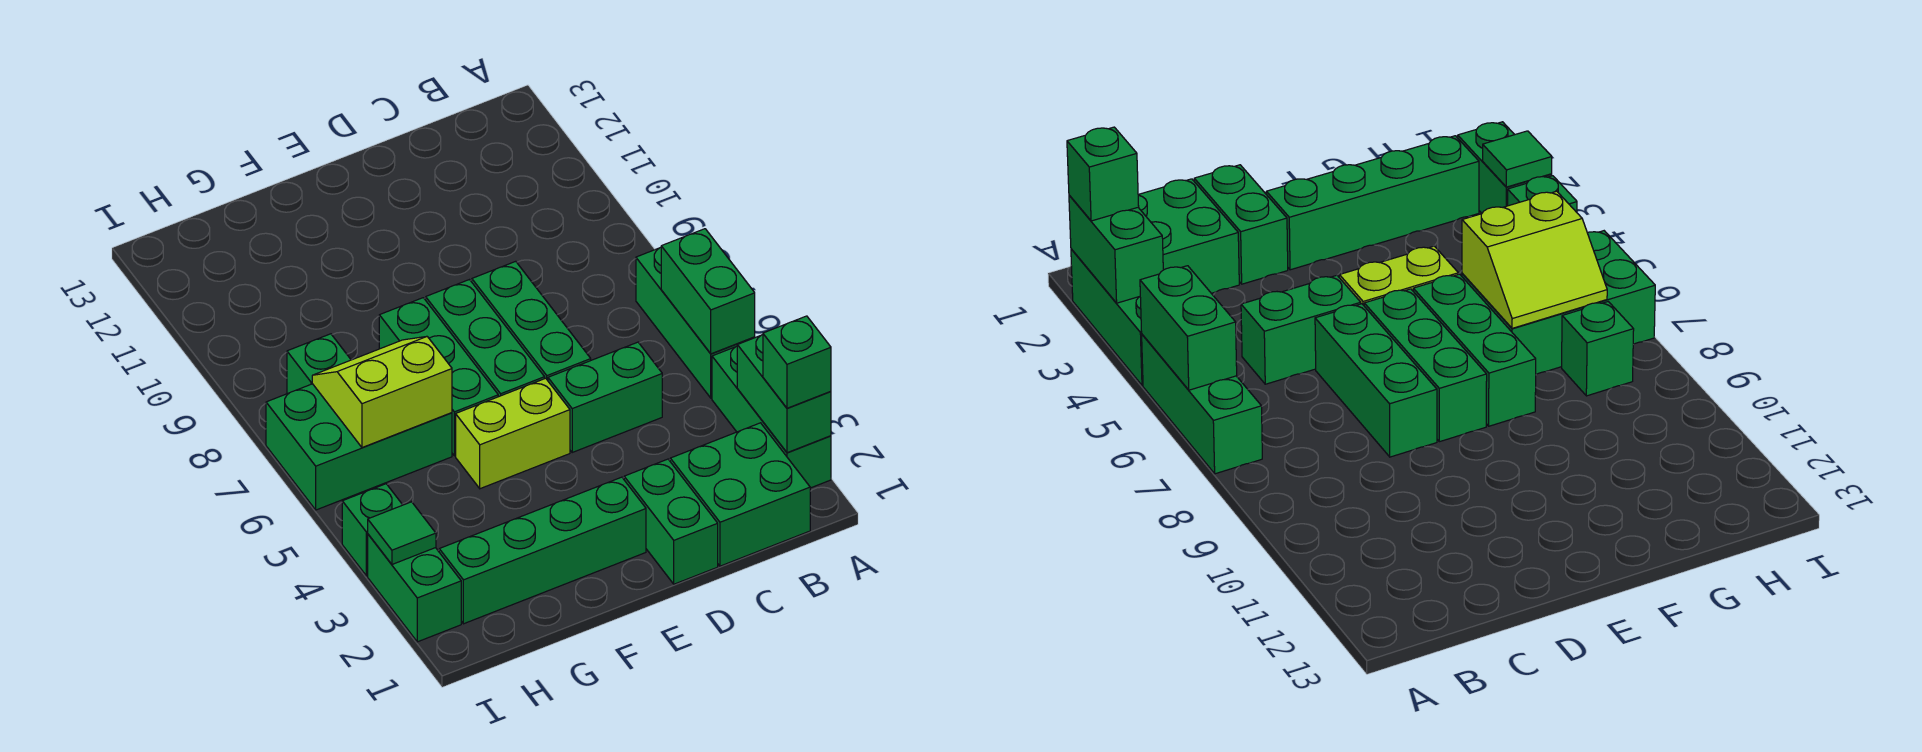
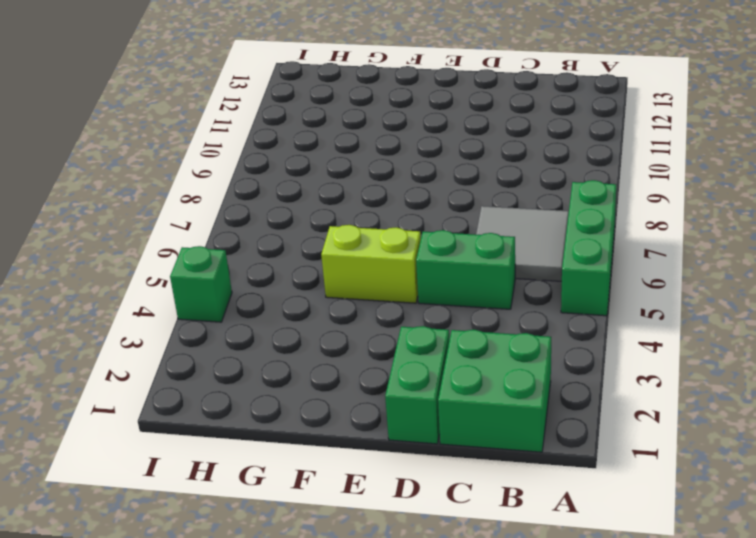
grey 2x2 tile [476,206,569,281] -> none
none -> green 1x3 brick [712,346,831,488]
none -> green 1x3 brick [472,261,591,380]
none -> green 1x4 brick [439,477,646,624]

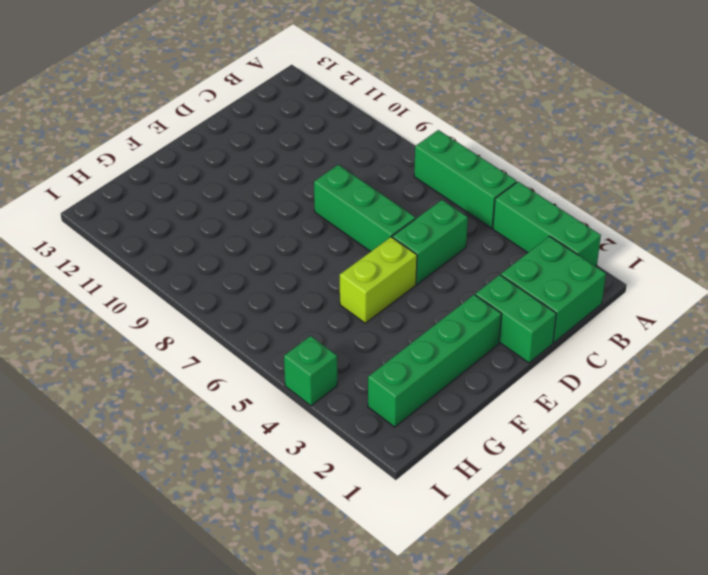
none -> green 1x3 brick [426,280,545,397]
none -> green 1x3 brick [379,298,498,456]
none -> green 2x3 brick [266,384,452,510]

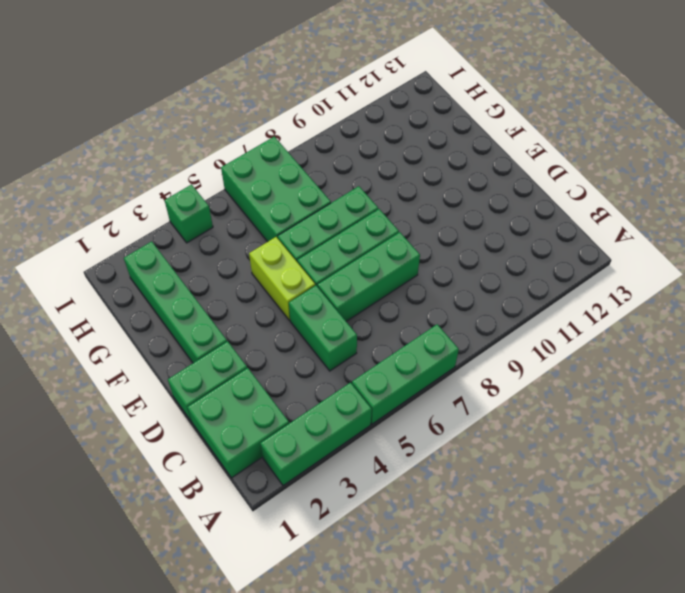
none -> green 1x1 brick [287,334,351,394]
none -> green 1x2 brick [368,534,461,642]
none -> green 1x2 brick [737,335,831,453]

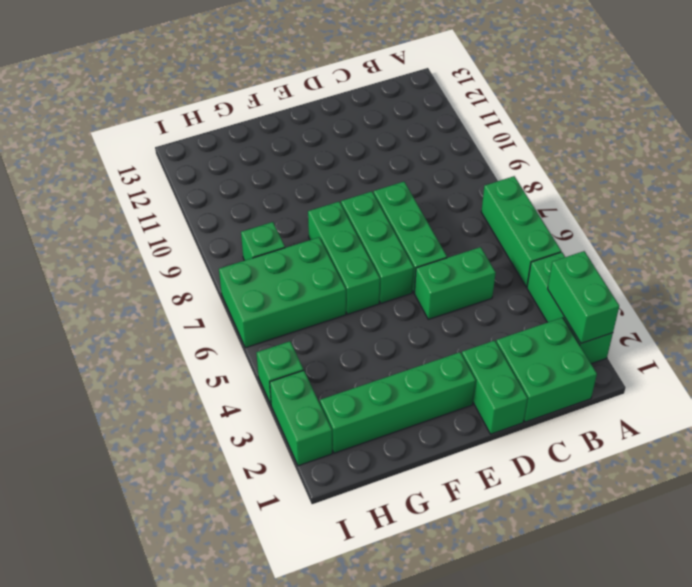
none -> lime 1x2 brick [456,378,570,489]
none -> green 1x2 brick [661,229,755,354]
none -> lime 2x2 slope [312,337,452,448]

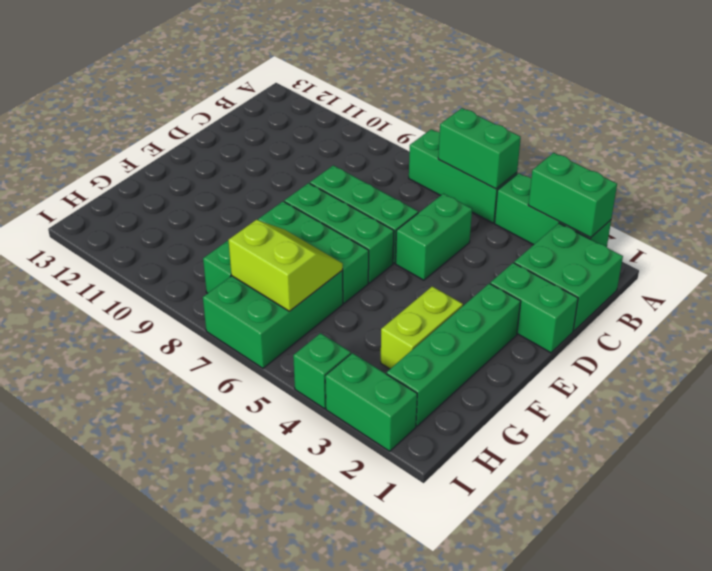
lime 1x2 brick [381,286,463,369] -> lime 1x2 brick moved to [456,378,570,489]
lime 2x2 slope [229,220,343,311] -> lime 2x2 slope turned to [312,337,452,448]
none -> green 1x1 tile [368,502,436,564]
none -> green 1x1 brick [763,316,831,408]

